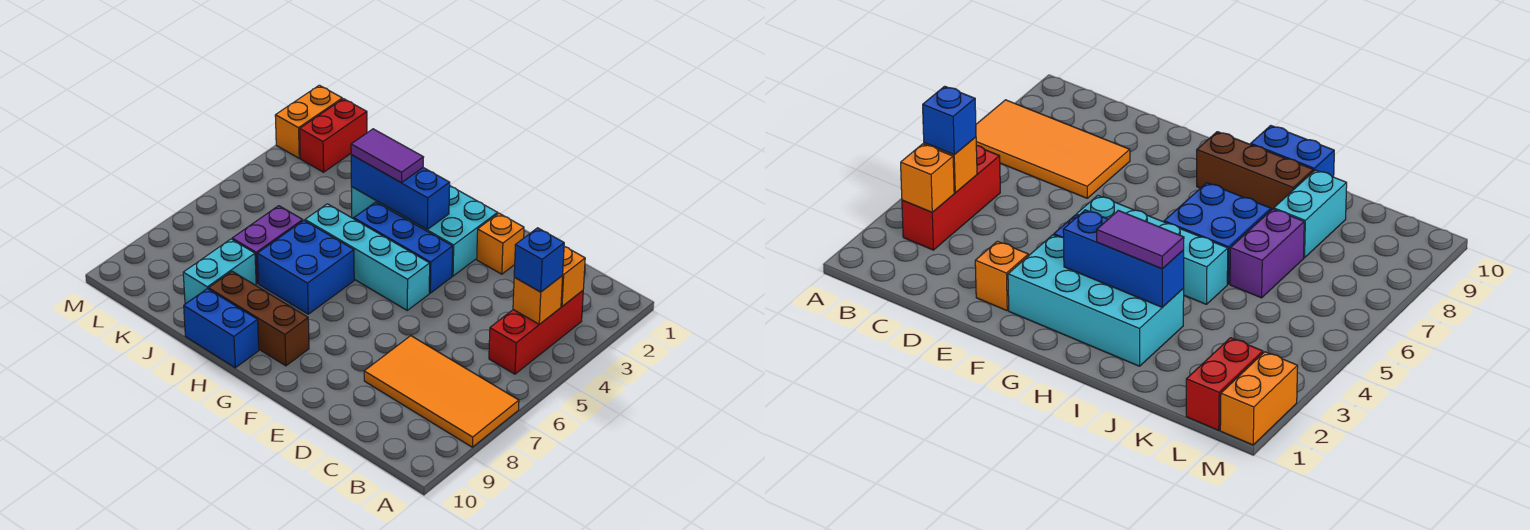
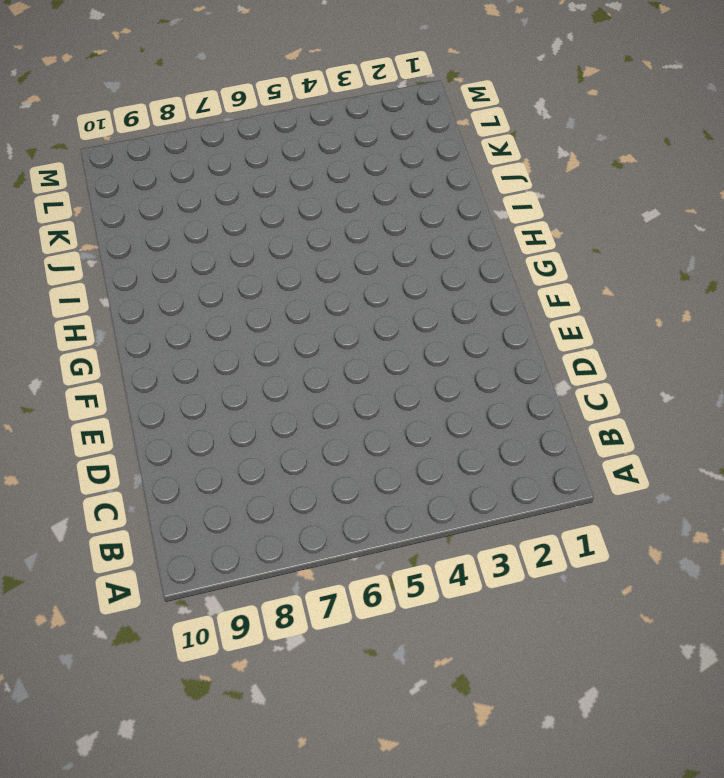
none -> orange 2x4 tile [364,336,519,447]
none -> red 1x3 brick [489,291,583,374]
none -> orange 1x1 brick [477,213,524,274]

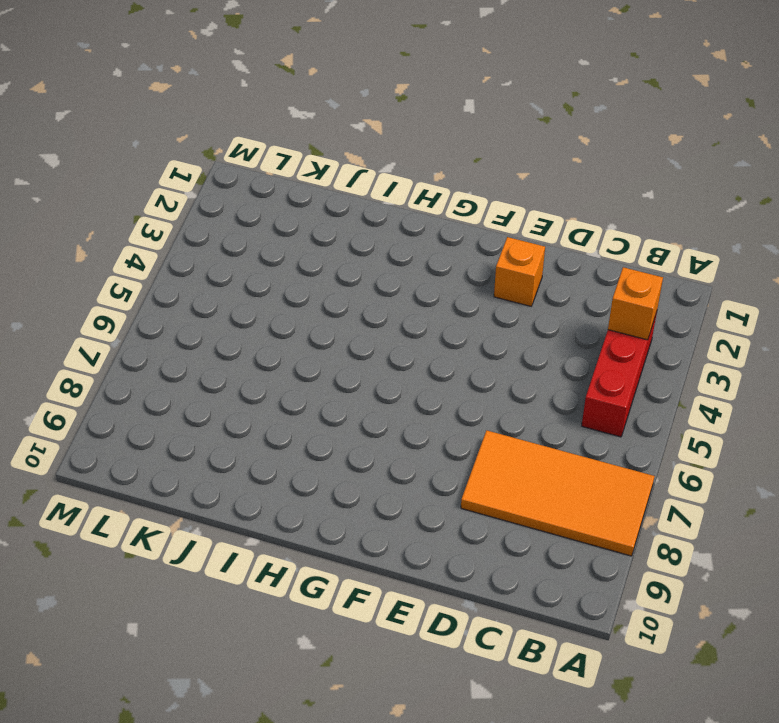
none -> cyan 2x4 brick [351,186,498,276]
none -> blue 1x3 brick [354,202,453,293]
none -> cyan 1x4 brick [305,204,430,310]

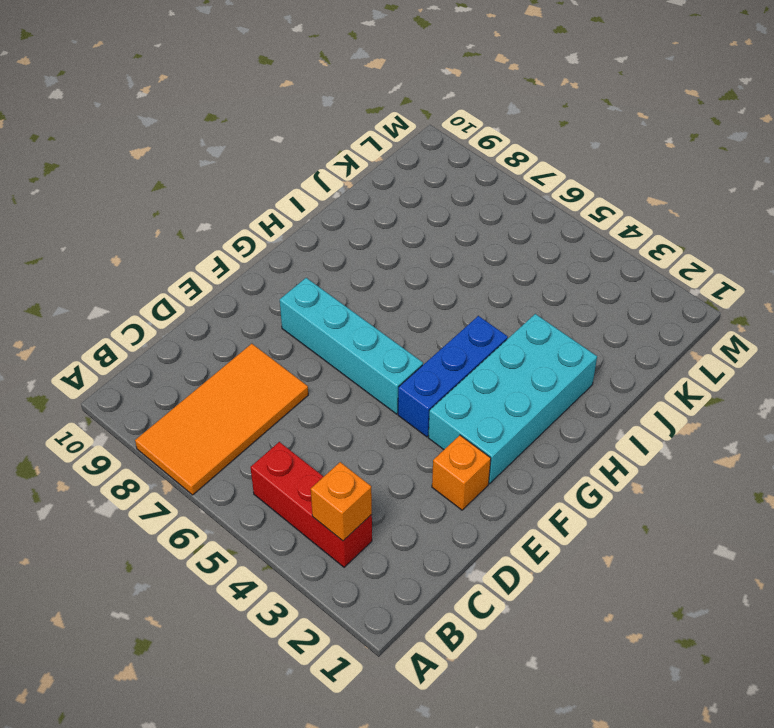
cyan 1x4 brick [280,278,423,414] -> cyan 1x4 brick turned to [305,204,430,310]
none -> brown 1x3 brick [209,271,309,366]
none -> blue 2x2 brick [257,221,354,314]
none -> blue 1x2 brick [184,289,259,368]

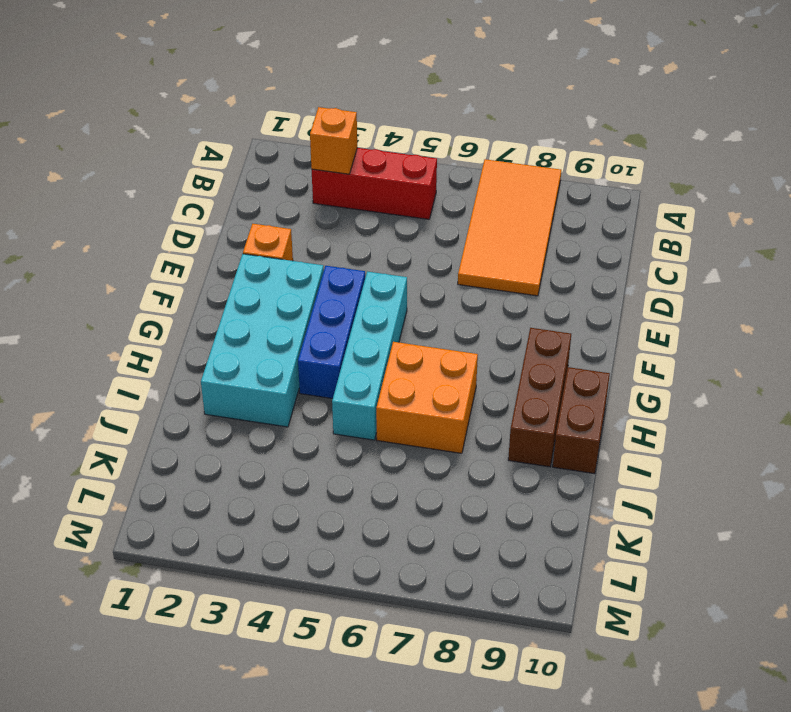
orange 2x2 brick [376,342,478,453] -> blue 2x2 brick [257,221,354,314]
brown 1x2 brick [553,367,610,474] -> blue 1x2 brick [184,289,259,368]
none -> purple 1x2 brick [232,206,303,283]
none -> cyan 1x2 brick [183,239,256,304]
none -> red 1x2 brick [300,99,367,172]

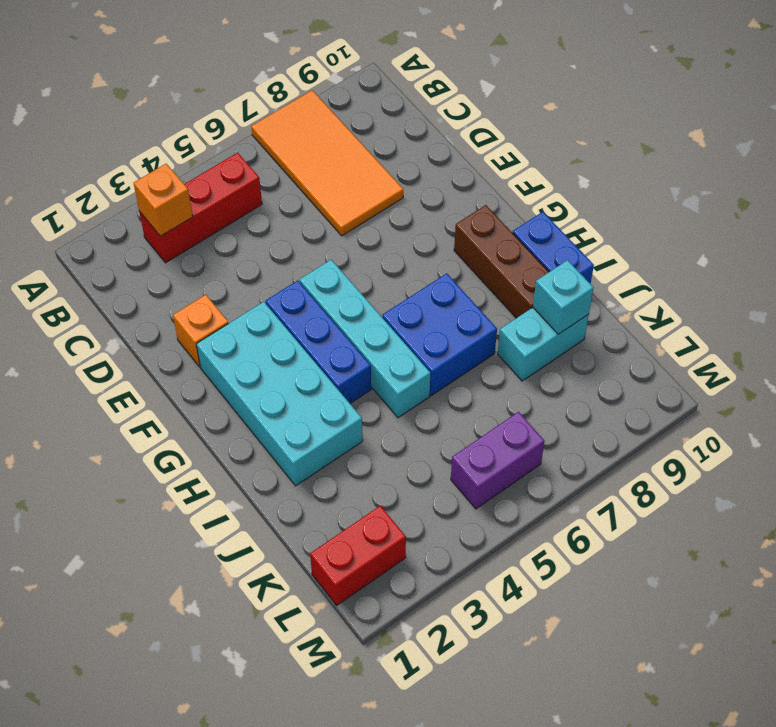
cyan 1x1 brick [533,260,593,334] -> none
purple 1x2 brick [451,412,545,509] -> purple 1x2 brick moved to [232,206,303,283]
none -> orange 1x2 brick [275,85,342,158]
none -> orange 1x1 brick [513,276,563,324]
none -> blue 1x3 brick [351,155,450,229]

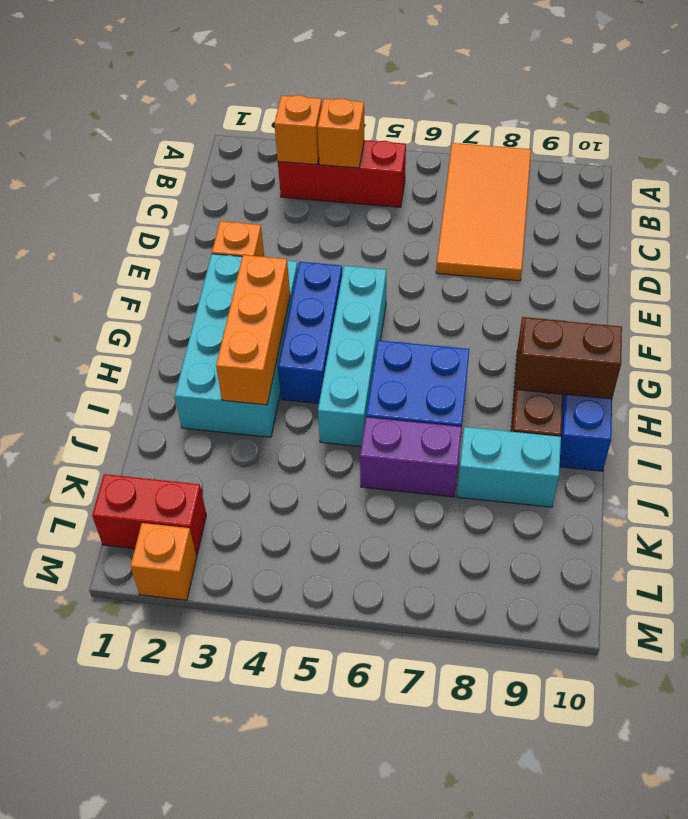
orange 1x3 brick [216,255,290,405] -> blue 1x3 brick [351,155,450,229]
brown 1x2 brick [517,318,622,399] -> none
orange 1x1 brick [131,523,197,600] -> orange 1x2 brick [275,85,342,158]
none -> blue 1x1 brick [514,228,564,292]
none -> purple 1x2 tile [351,129,424,183]

